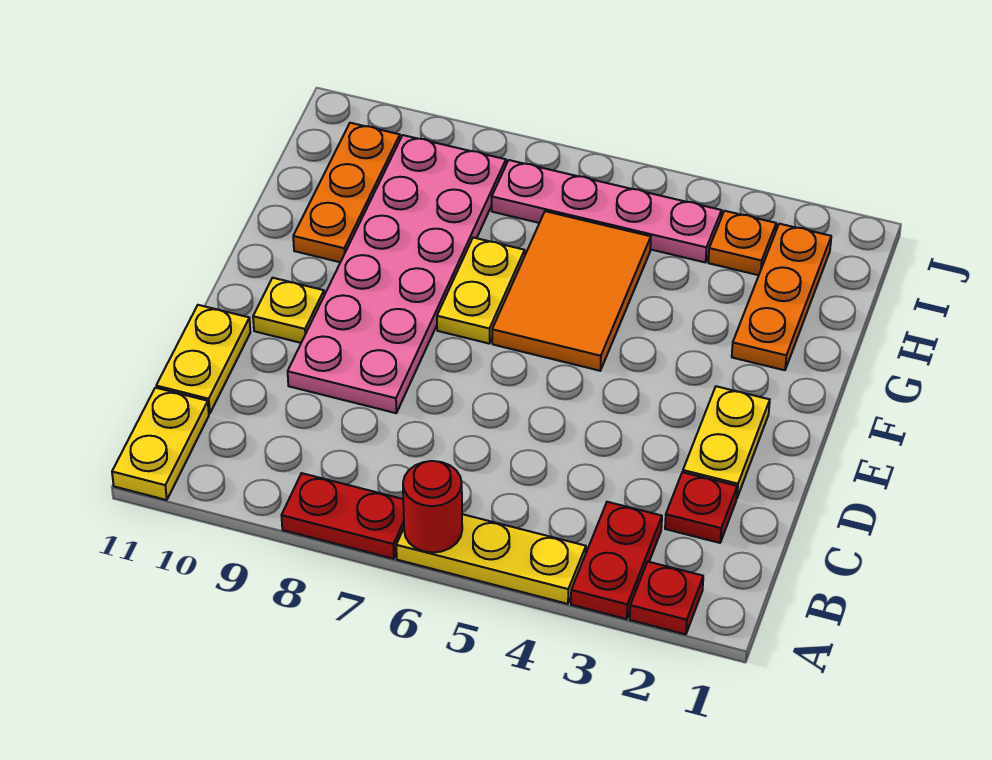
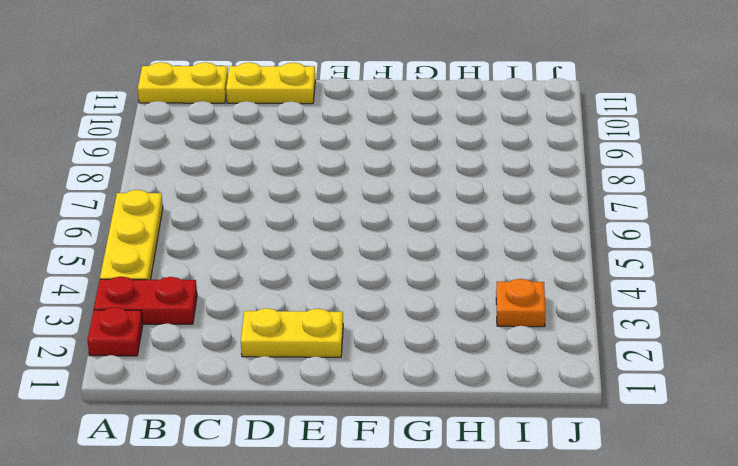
none -> red 1x2 plate [281,473,404,559]
none -> red 1x1 plate [665,472,737,543]
none -> pink 2x6 plate [288,135,506,413]

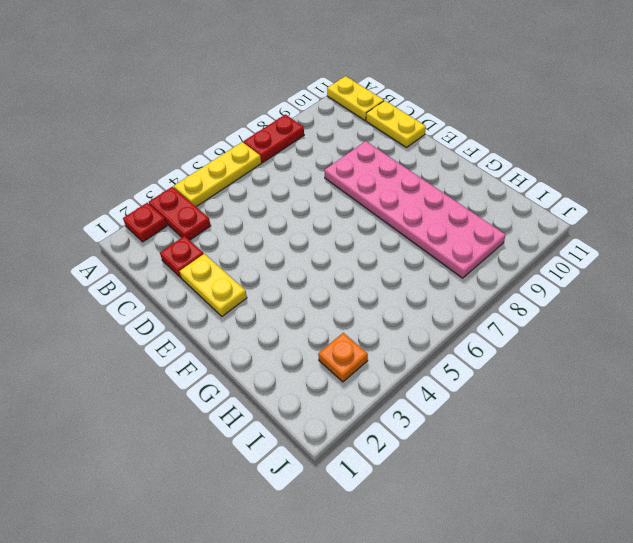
none -> yellow 1x1 plate [253,278,324,343]
none -> orange 2x3 tile [492,211,651,371]
none -> yellow 1x2 plate [437,238,525,343]

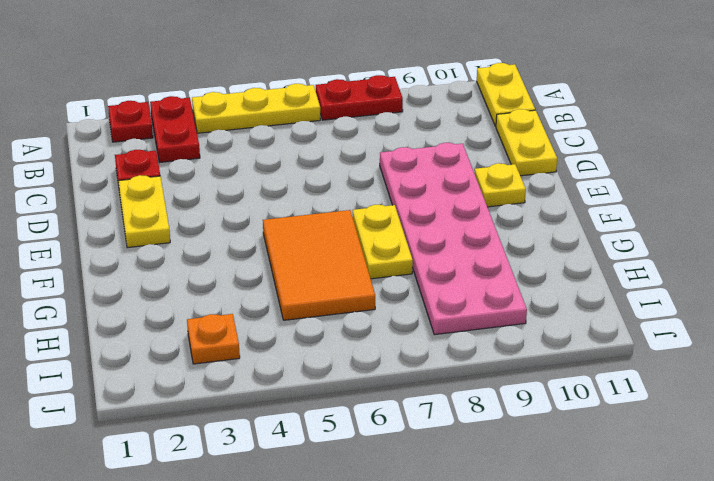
none -> orange 1x3 plate [732,224,831,370]
none -> orange 1x3 plate [293,123,400,262]
none -> pink 1x4 plate [492,160,722,262]

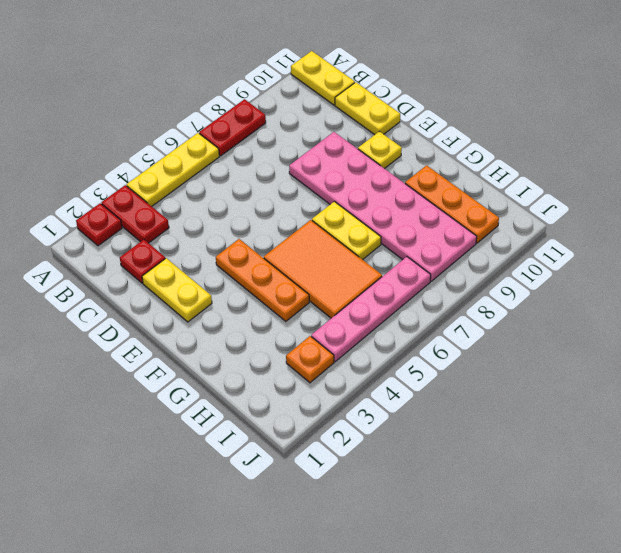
orange 1x3 plate [216,239,309,321] -> orange 1x3 plate moved to [732,224,831,370]
none -> red 1x1 round brick [403,461,462,553]

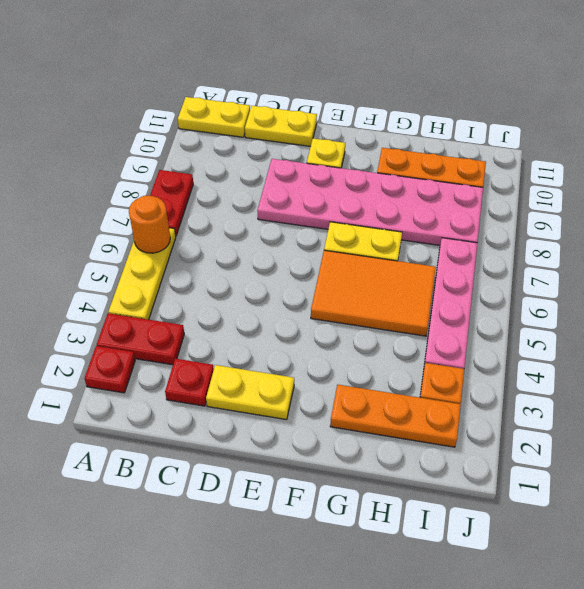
orange 1x1 round brick [129,196,170,253] -> red 1x1 round brick [403,461,462,553]

